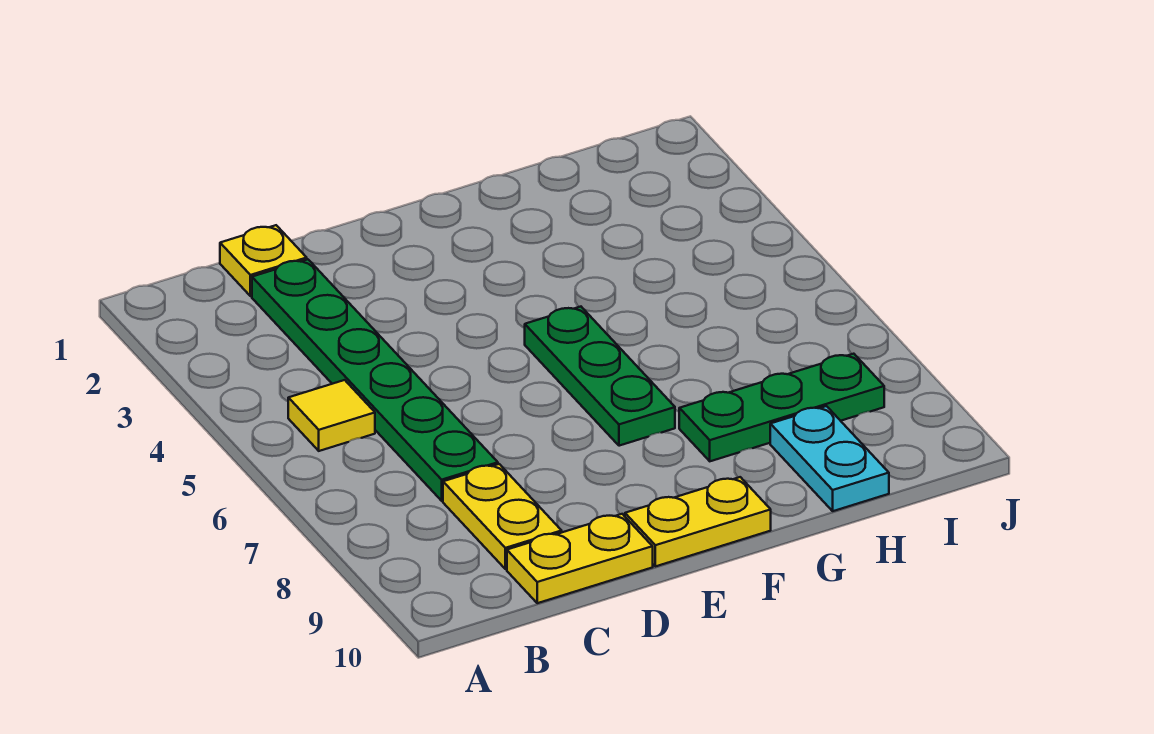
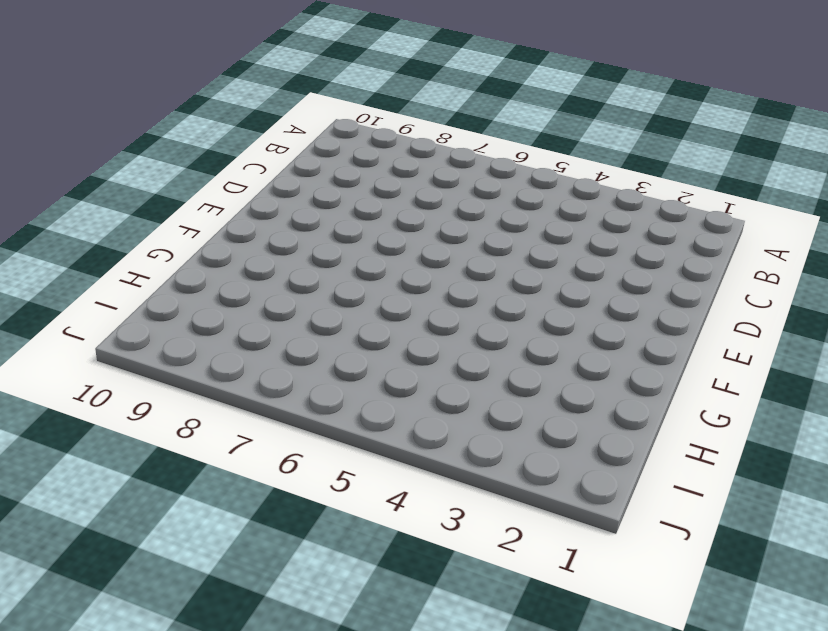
none -> yellow 1x1 tile [288,380,375,451]
none -> yellow 1x1 plate [220,225,307,296]

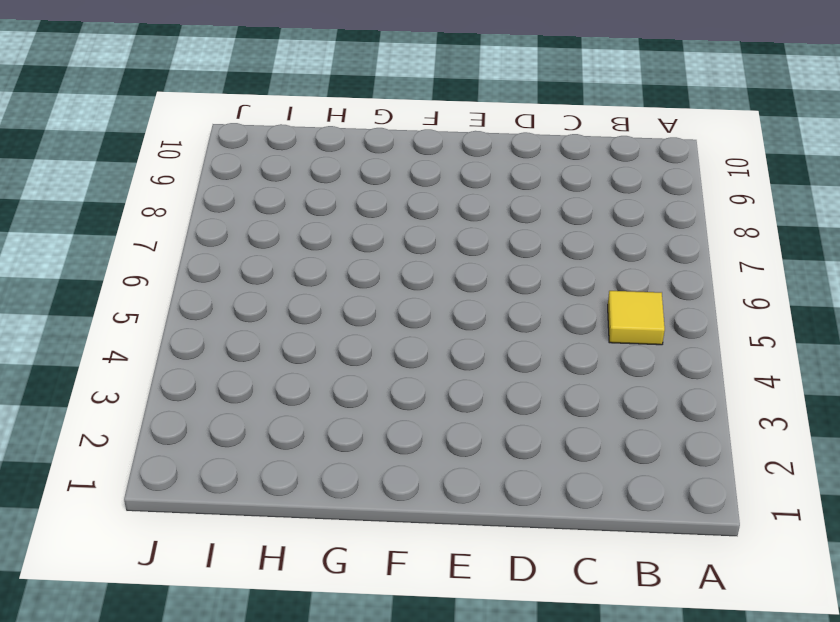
none -> yellow 1x1 plate [220,225,307,296]
none -> green 1x6 plate [252,259,498,501]

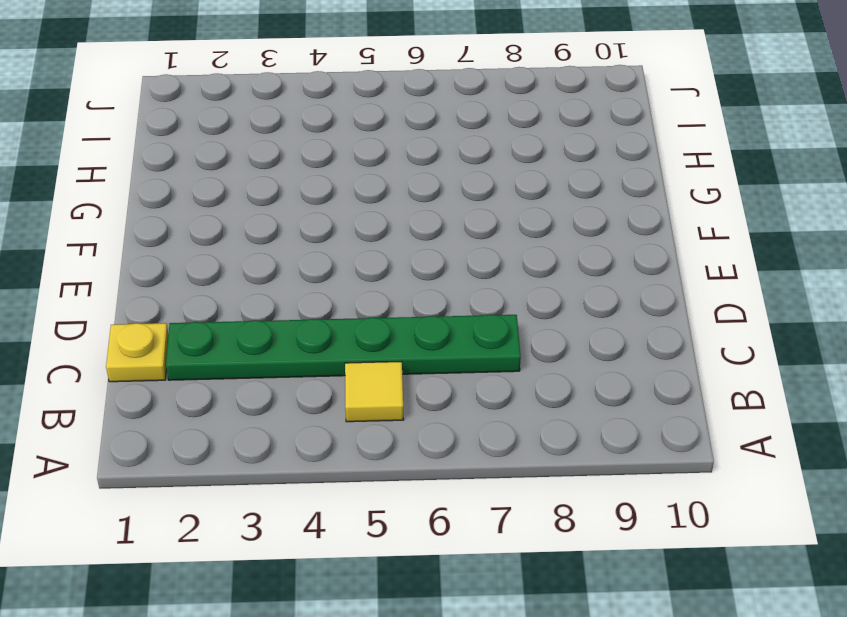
none -> yellow 1x2 plate [443,464,562,569]
none -> yellow 1x2 plate [507,514,653,603]

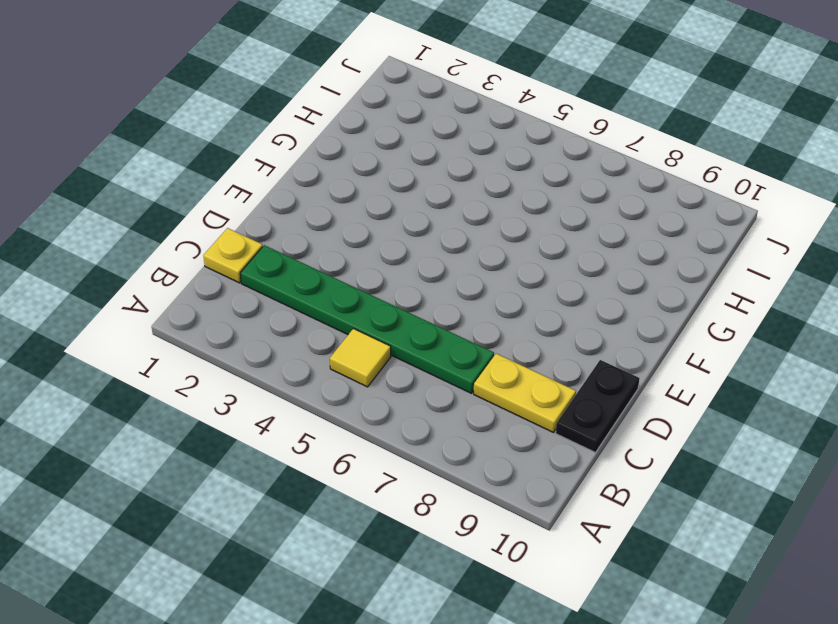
black 1x2 plate [556,360,640,453] -> yellow 1x2 plate [507,514,653,603]
none -> yellow 1x2 plate [625,477,771,566]
none -> green 1x3 plate [525,307,675,446]

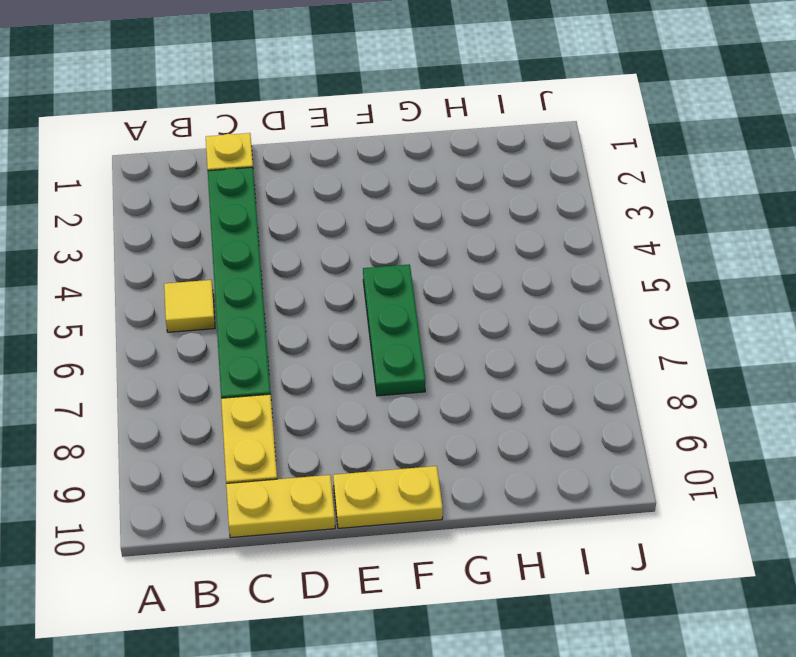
none -> green 1x3 plate [679,354,884,461]
none -> cyan 1x2 plate [770,406,889,511]

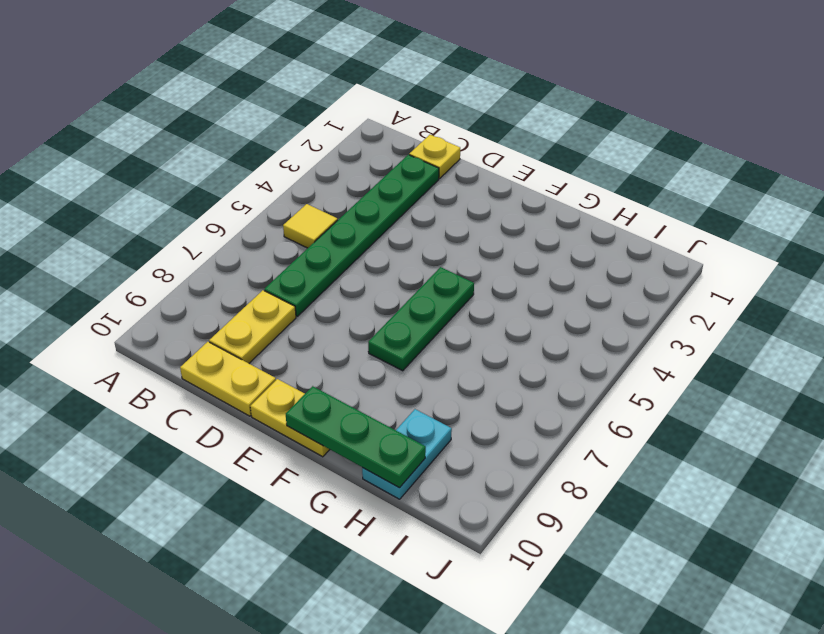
green 1x3 plate [286,386,426,488] -> green 1x3 plate moved to [679,354,884,461]

